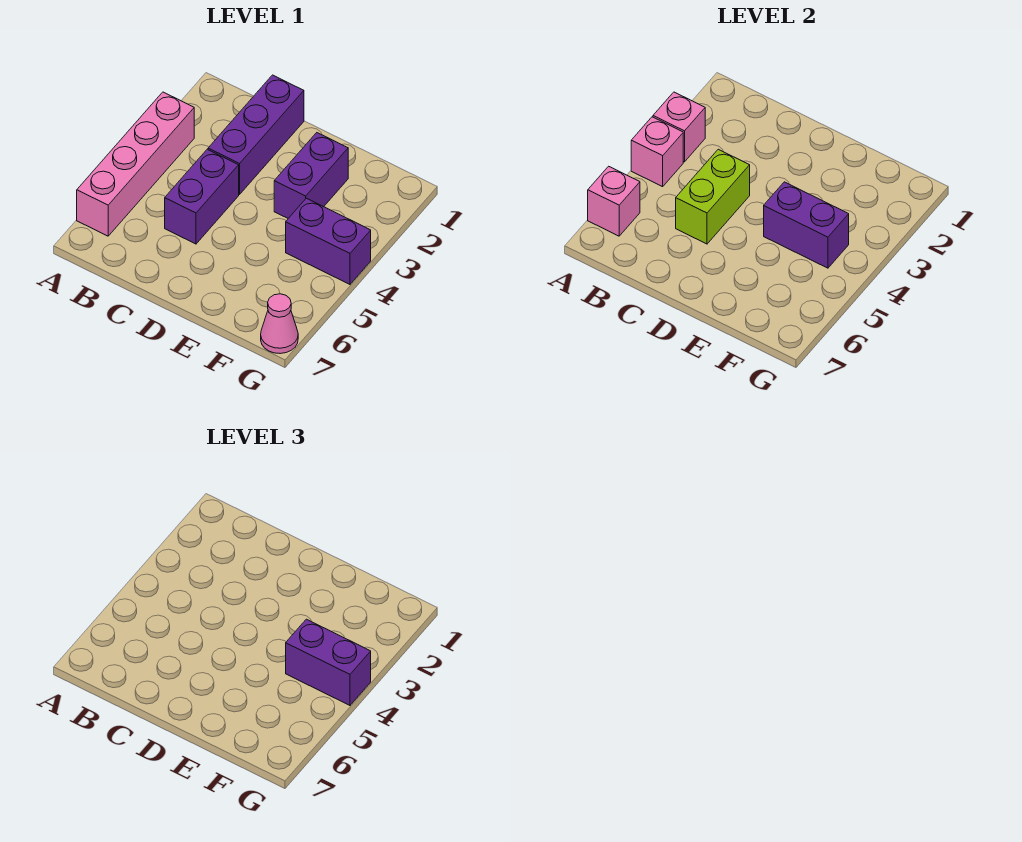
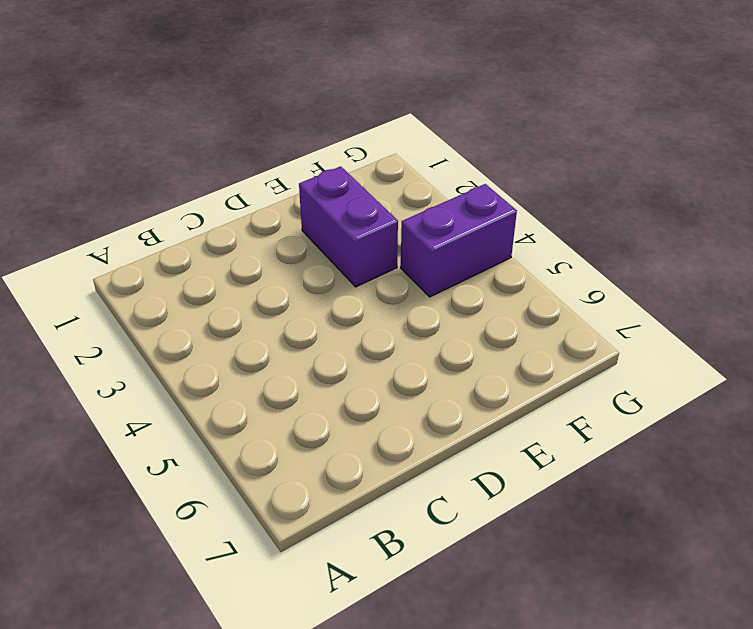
none -> pink 1x4 brick [77,92,194,236]
none -> purple 1x3 brick [208,75,304,194]
none -> purple 1x2 brick [165,149,239,244]

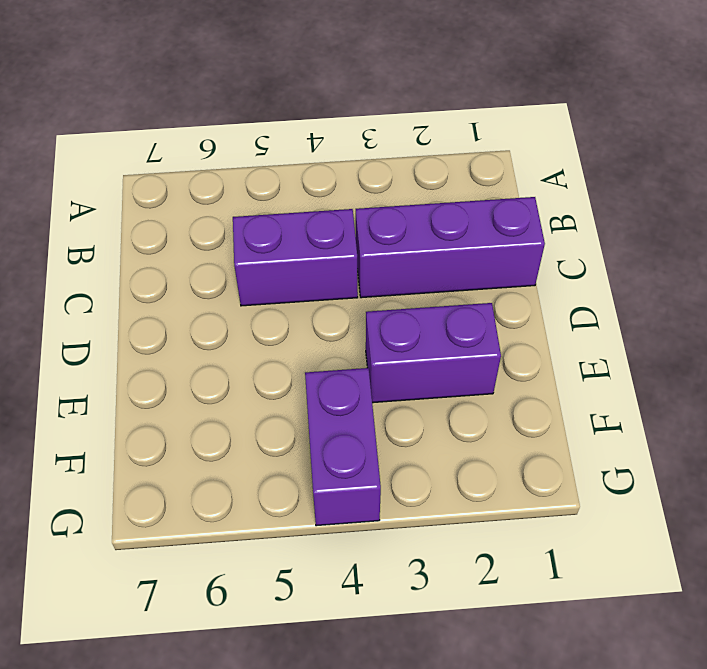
none -> pink 1x4 brick [77,92,194,236]
none -> pink 1x1 cone [261,294,298,354]
none -> pink 1x1 brick [653,92,705,162]

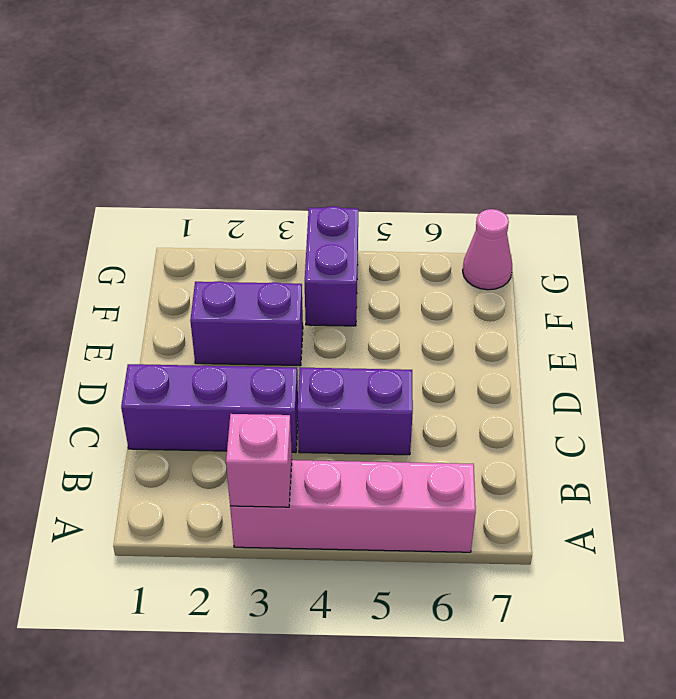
none -> pink 1x1 brick [631,117,683,187]
none -> pink 1x1 brick [588,166,640,236]
none -> lime 1x2 brick [676,149,750,244]

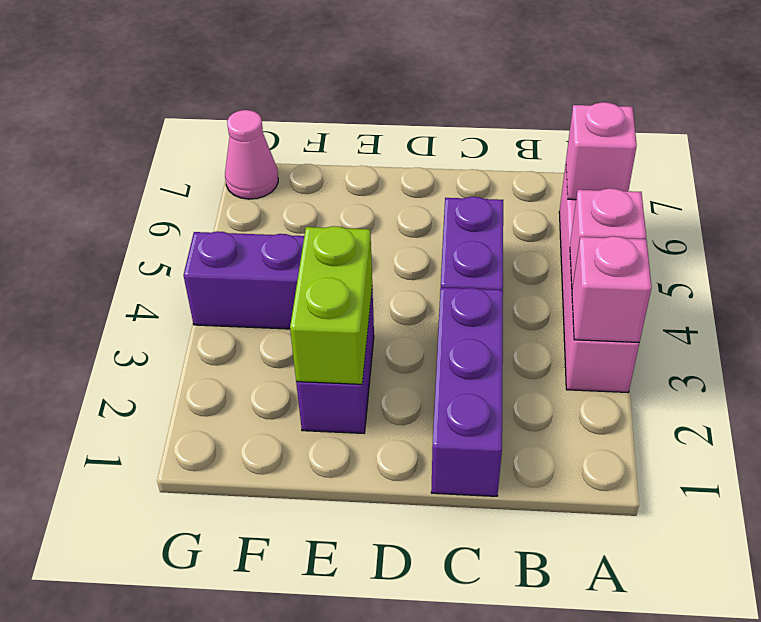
lime 1x2 brick [290,226,372,384] -> lime 1x2 brick moved to [676,149,750,244]
none -> purple 1x2 brick [764,182,849,268]
none -> purple 1x2 brick [286,619,371,705]

